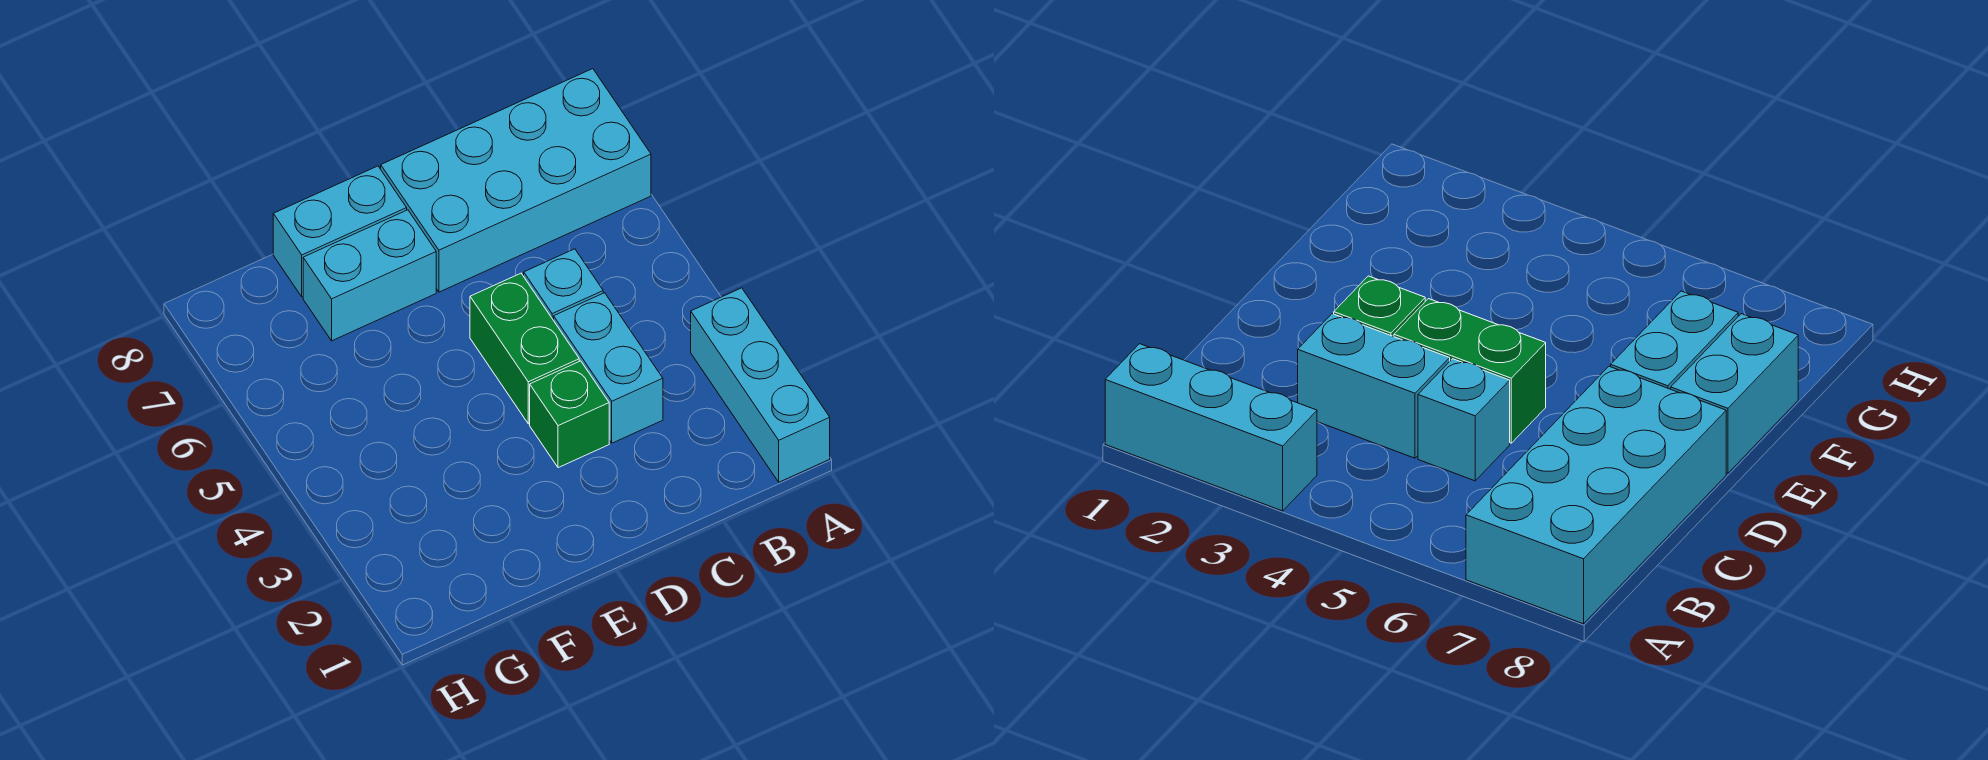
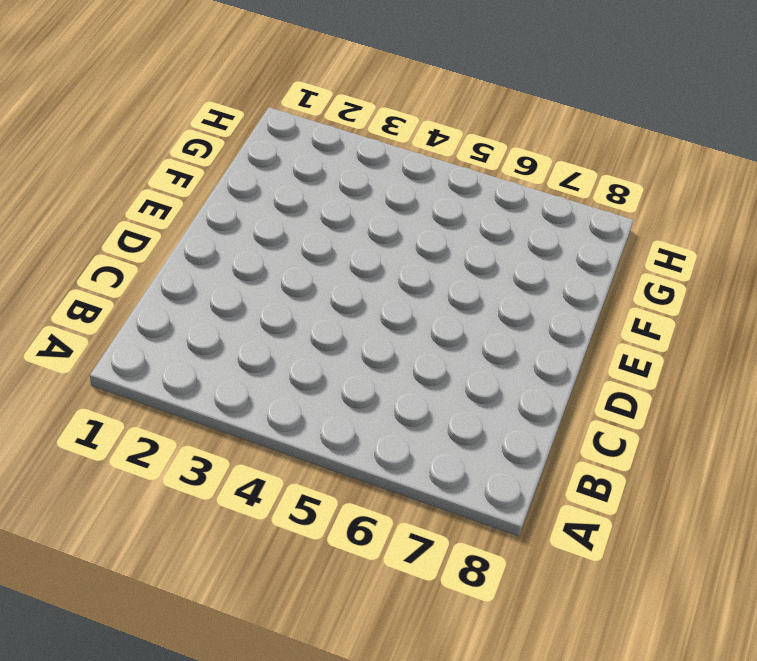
none -> cyan 1x3 brick [691,288,830,482]
none -> cyan 2x4 brick [381,69,651,292]

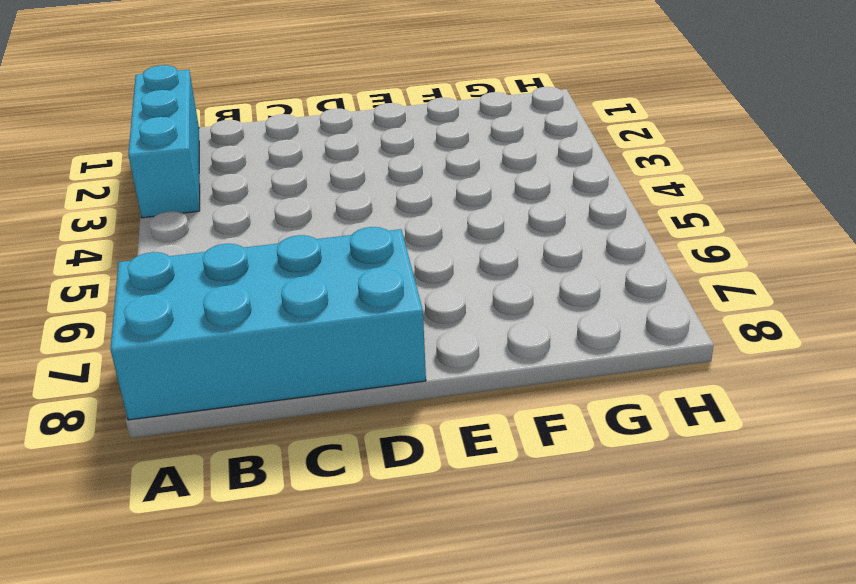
none -> cyan 1x2 brick [554,293,663,443]
none -> cyan 1x1 brick [524,249,603,320]

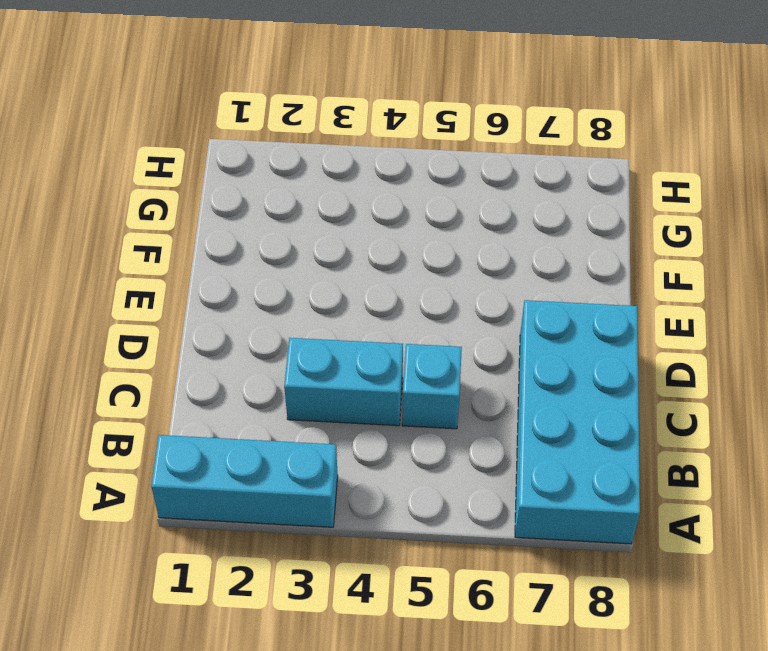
none -> green 1x1 brick [530,361,609,468]
none -> green 1x2 brick [470,273,579,424]

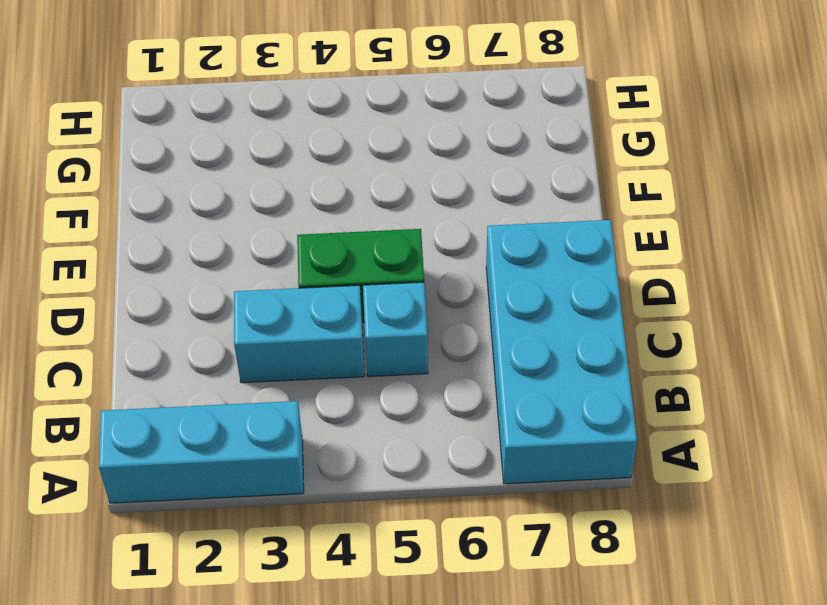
none -> green 1x1 brick [530,361,609,468]
none -> cyan 1x2 brick [303,210,436,341]

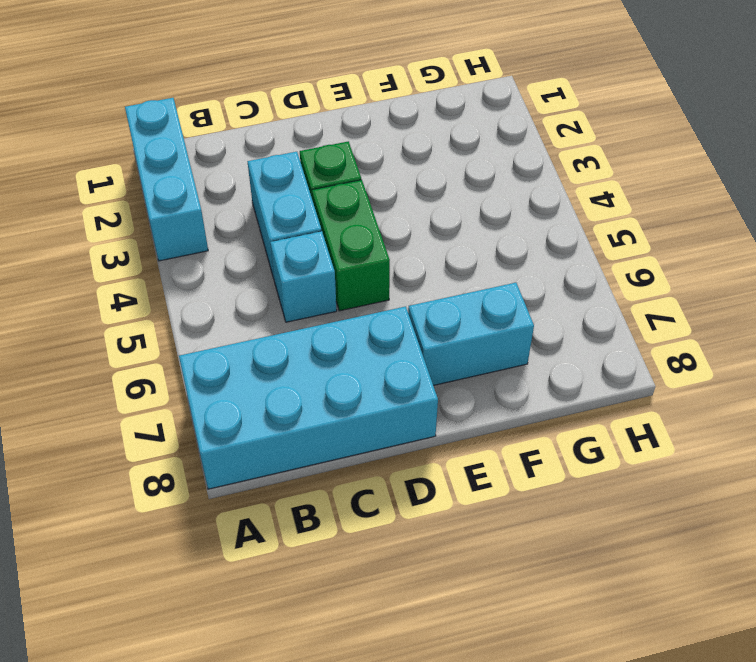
none -> cyan 1x2 brick [273,166,407,297]

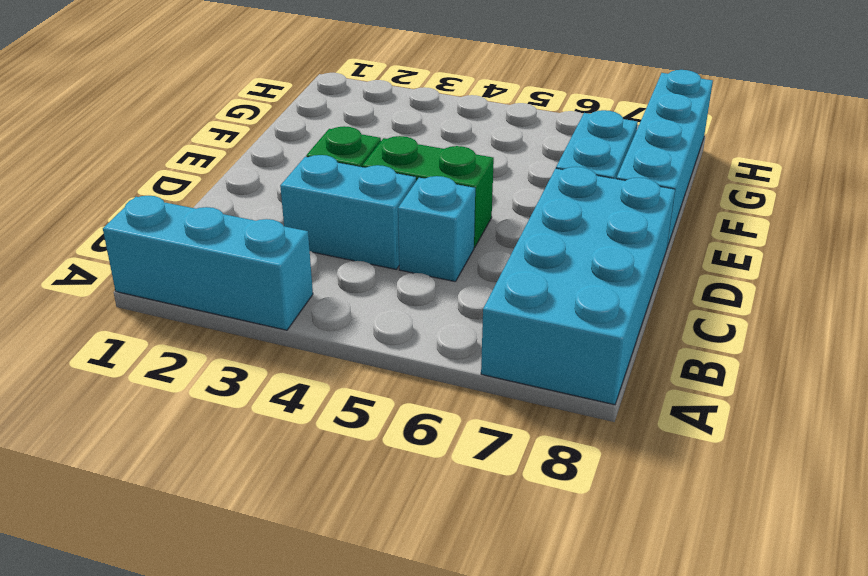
cyan 1x4 brick [617,70,713,247] -> cyan 1x2 brick [273,166,407,297]

